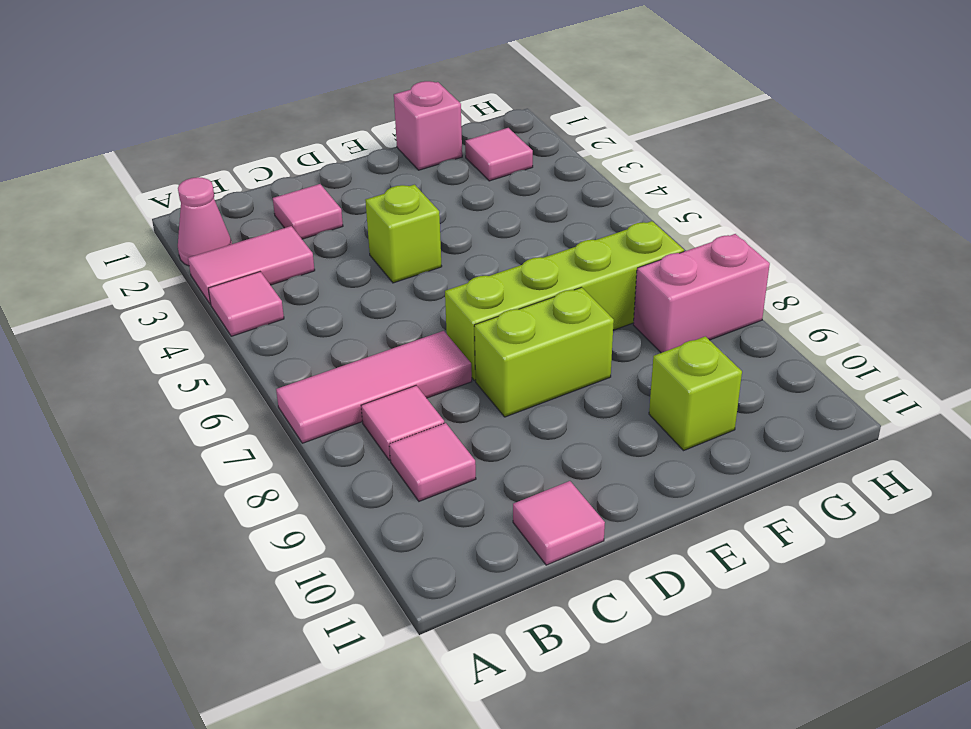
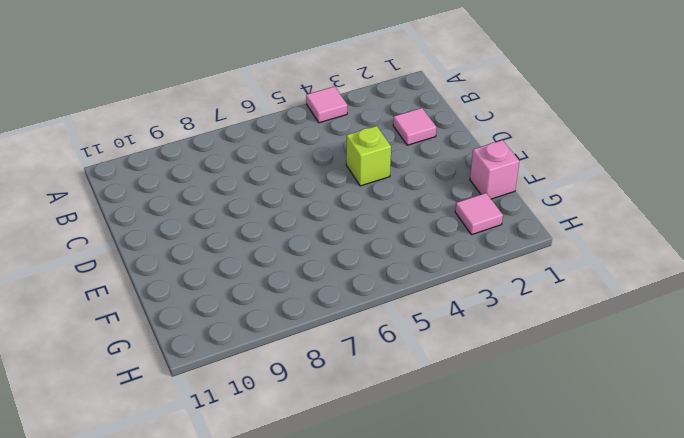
none -> pink 1x1 cone [178,177,232,266]
none -> pink 1x2 tile [188,226,315,304]
none -> pink 1x3 tile [276,331,472,443]

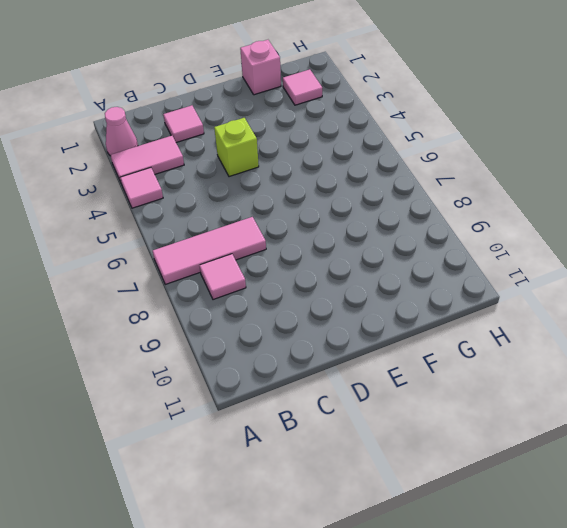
none -> pink 1x1 tile [389,423,476,501]
none -> pink 1x1 tile [513,481,605,565]
none -> lime 1x4 brick [445,221,684,381]

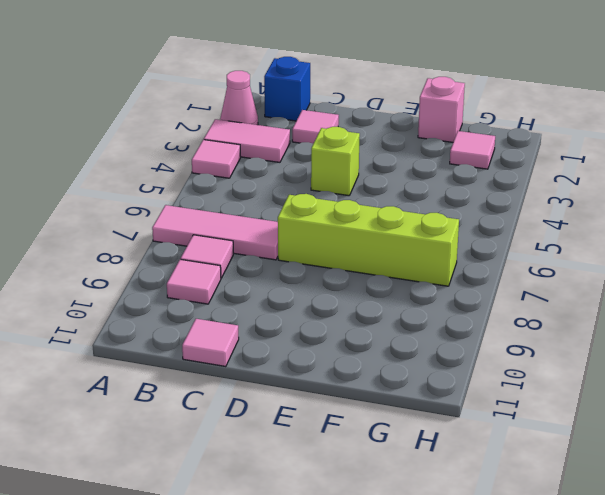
blue 1x1 brick [264,57,310,121] -> none
none -> lime 1x2 brick [474,287,614,417]
none -> lime 1x1 brick [649,336,742,450]
none -> pink 1x2 brick [633,234,770,353]

